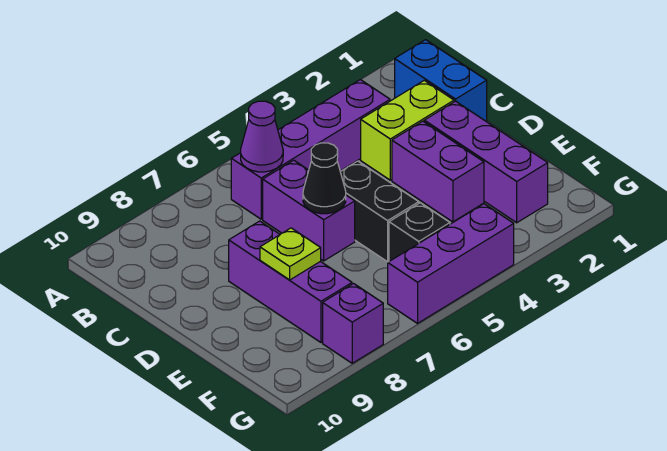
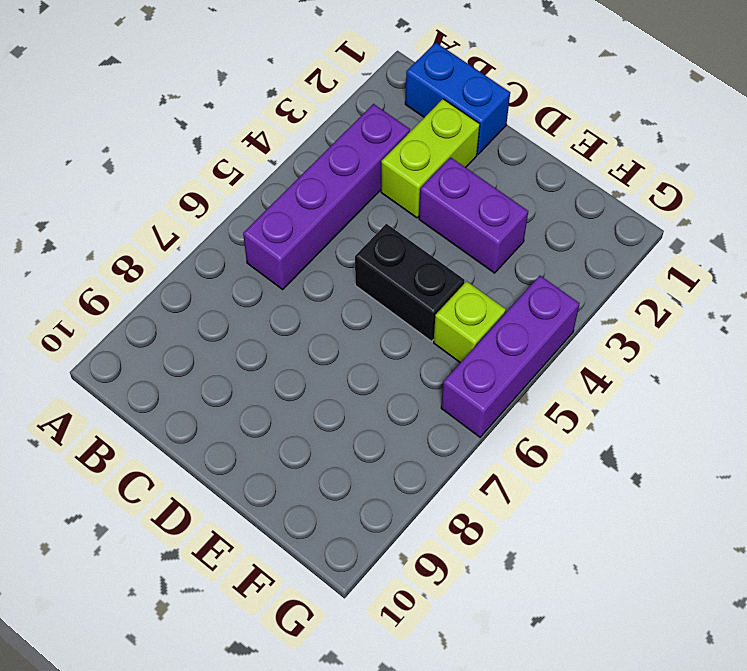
lime 1x1 brick [434,281,506,363] -> black 1x1 brick [389,203,450,261]
none -> purple 1x2 brick [263,160,355,261]
none -> purple 1x3 brick [424,101,548,223]
none -> purple 1x3 brick [229,221,352,342]

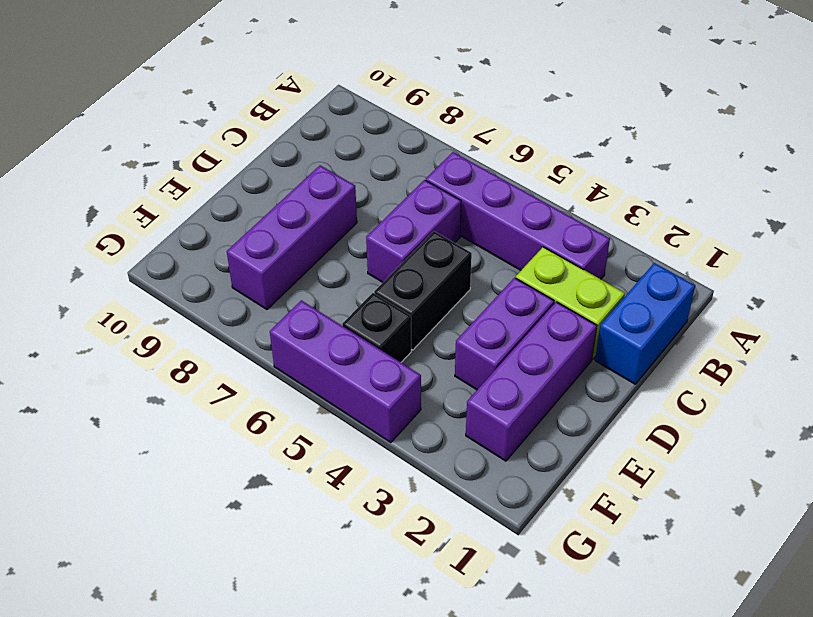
none -> purple 1x1 brick [323,284,383,363]
none -> purple 1x1 cone [241,101,283,172]
none -> black 1x1 cone [303,143,346,214]

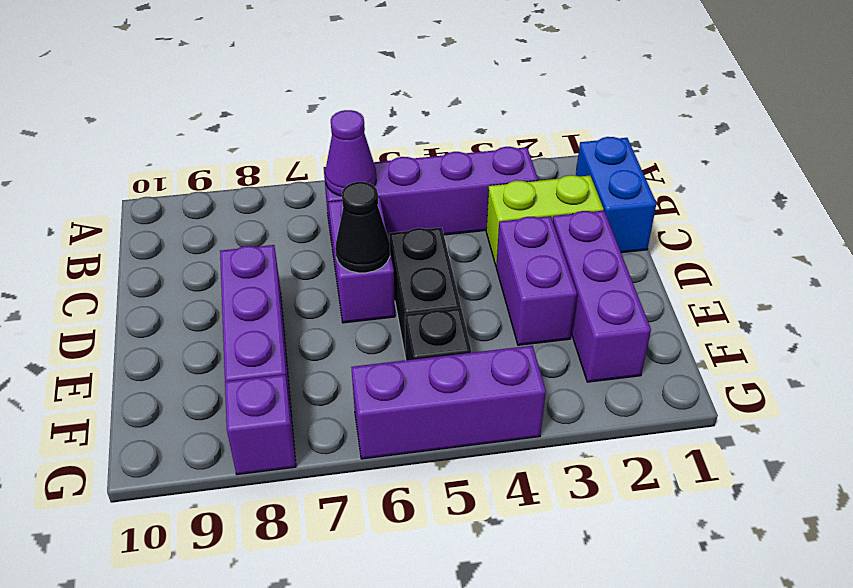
none -> lime 1x1 plate [260,228,321,280]

